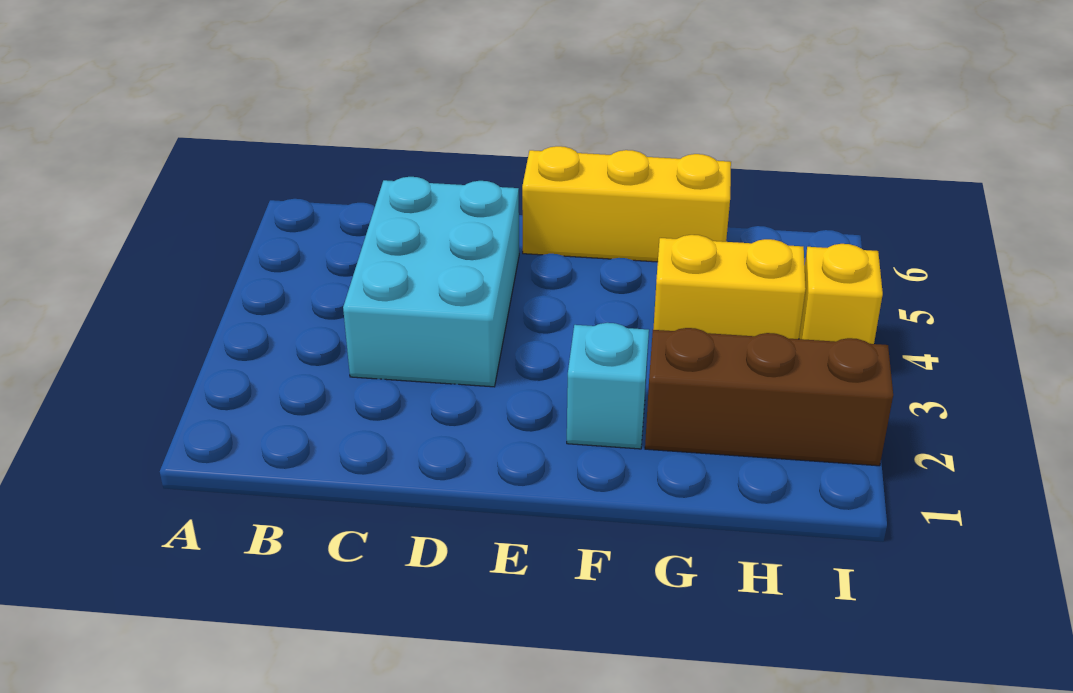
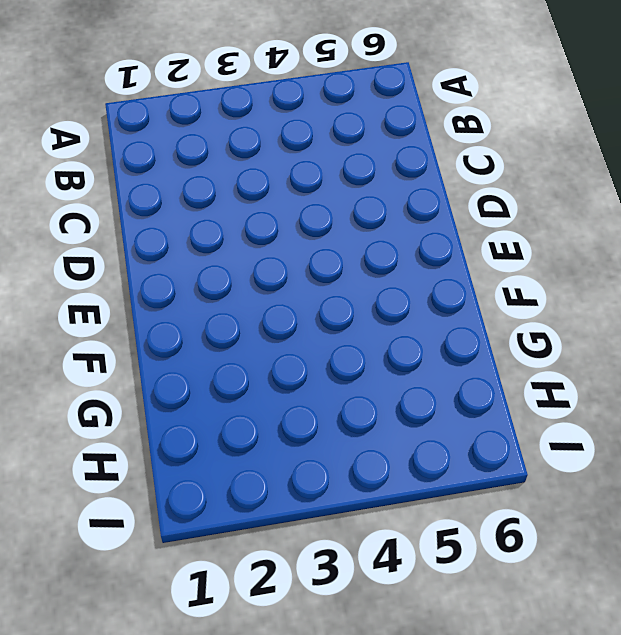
none -> cyan 2x3 brick [343,177,519,387]
none -> yellow 1x3 brick [522,146,731,262]

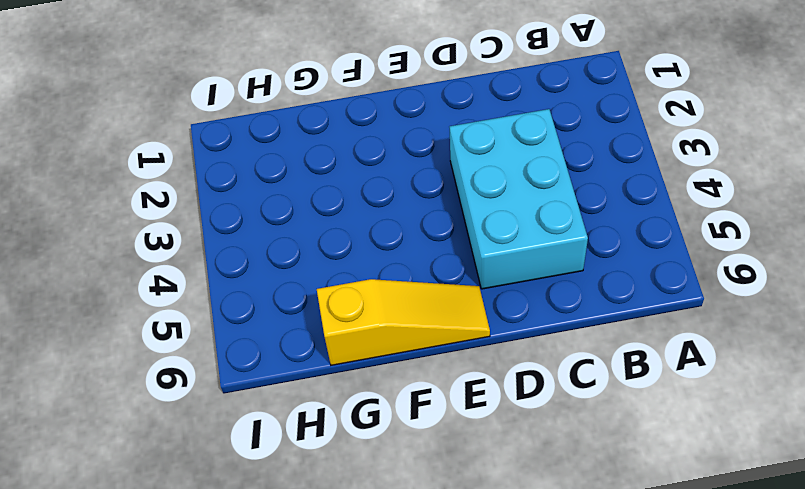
yellow 1x3 slope [317,279,490,365] -> yellow 1x3 brick [522,146,731,262]
none -> cyan 1x1 brick [567,323,649,449]
none -> brown 1x3 brick [645,328,893,466]

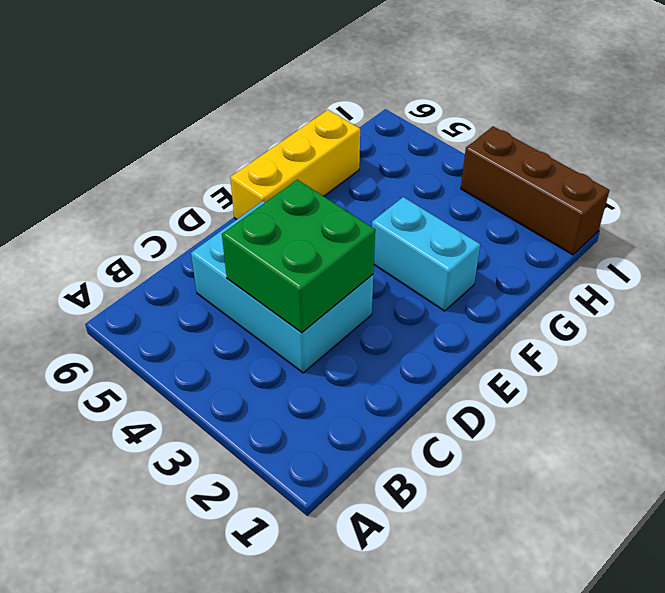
green 2x2 brick [222,180,375,333] -> none
cyan 1x2 brick [372,197,480,311] -> cyan 1x1 brick [567,323,649,449]
brown 1x3 brick [461,126,610,255] -> brown 1x3 brick turned to [645,328,893,466]
none -> yellow 1x2 brick [653,235,806,339]
none -> yellow 1x1 brick [799,244,883,344]

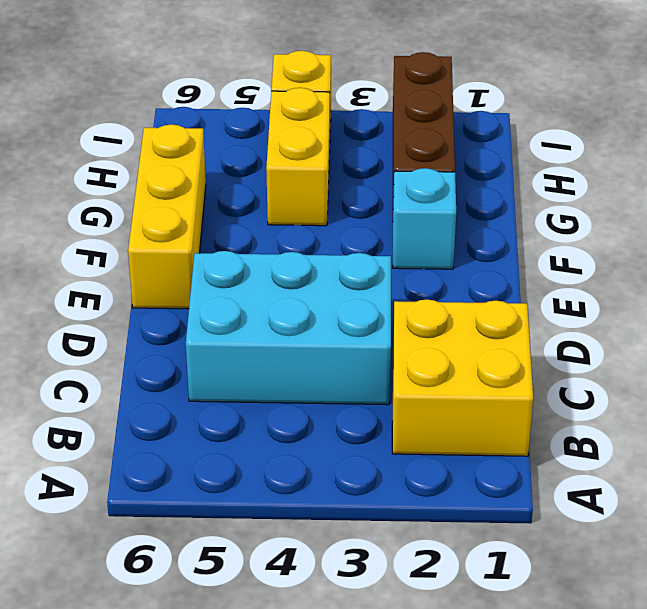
yellow 2x2 brick [392,299,533,456] -> none

